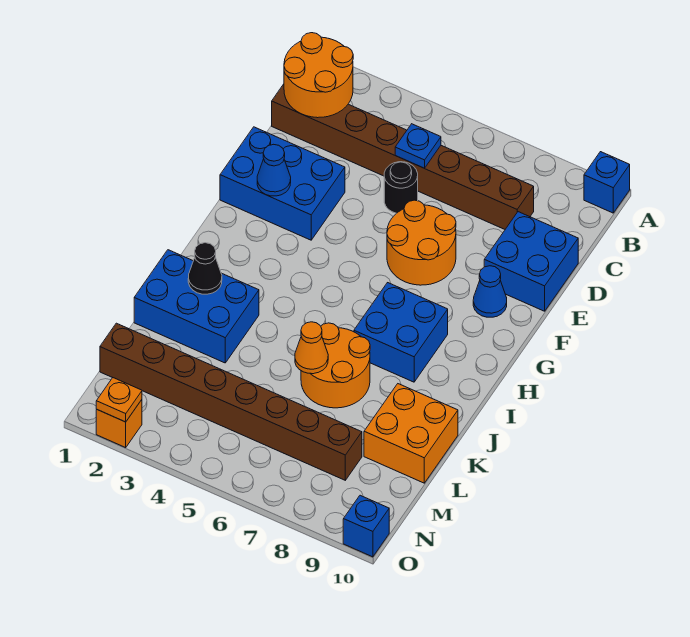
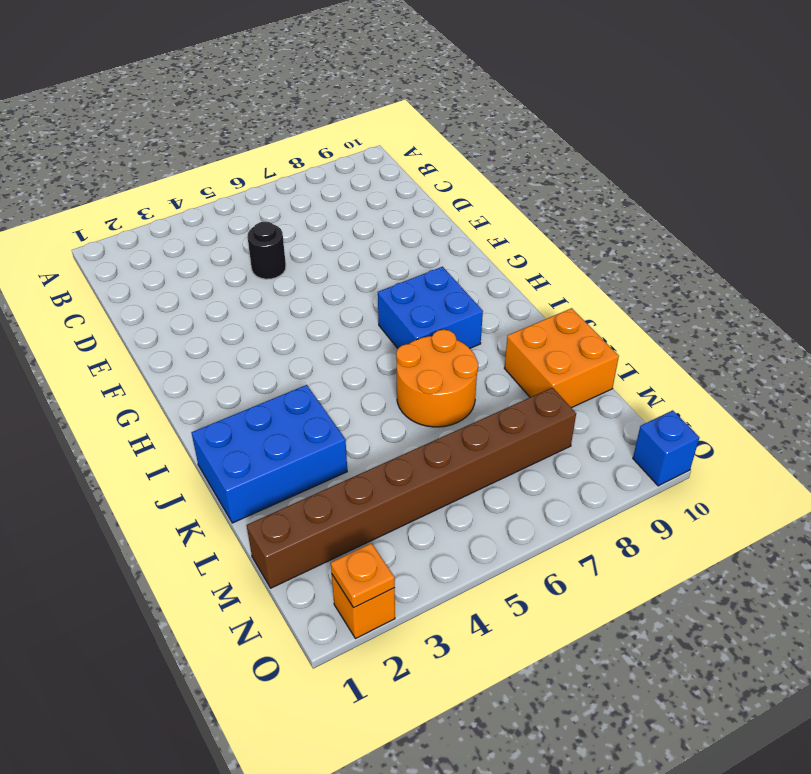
none -> blue 1x1 brick [584,152,630,213]
none -> brown 1x8 brick [272,84,534,229]
none -> blue 2x2 brick [484,212,578,311]

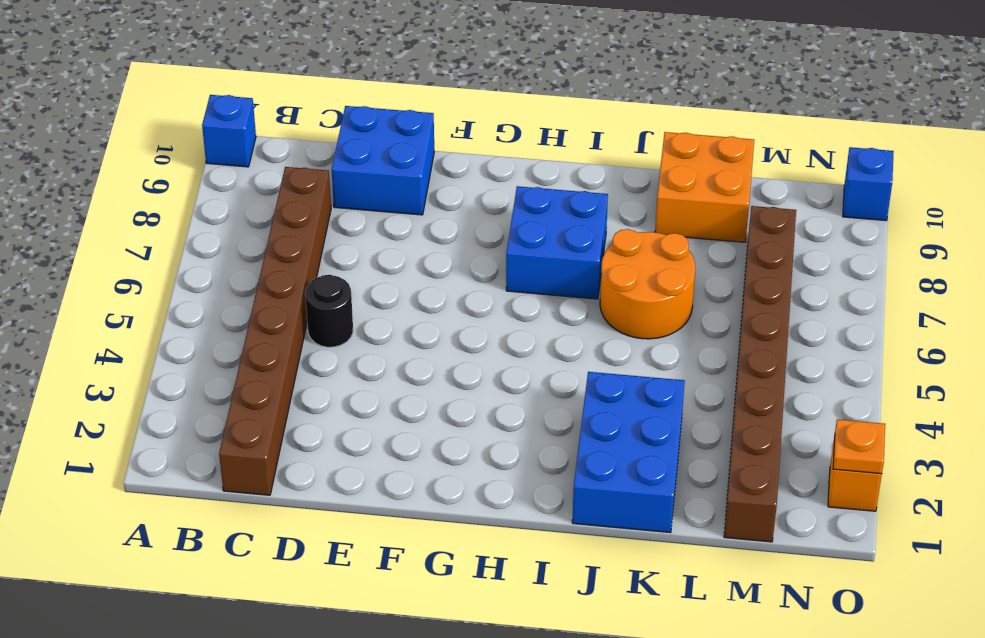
none -> blue 2x3 brick [220,127,345,240]
none -> orange 2x2 round brick [387,200,456,285]
none -> blue 1x1 cone [473,266,507,317]

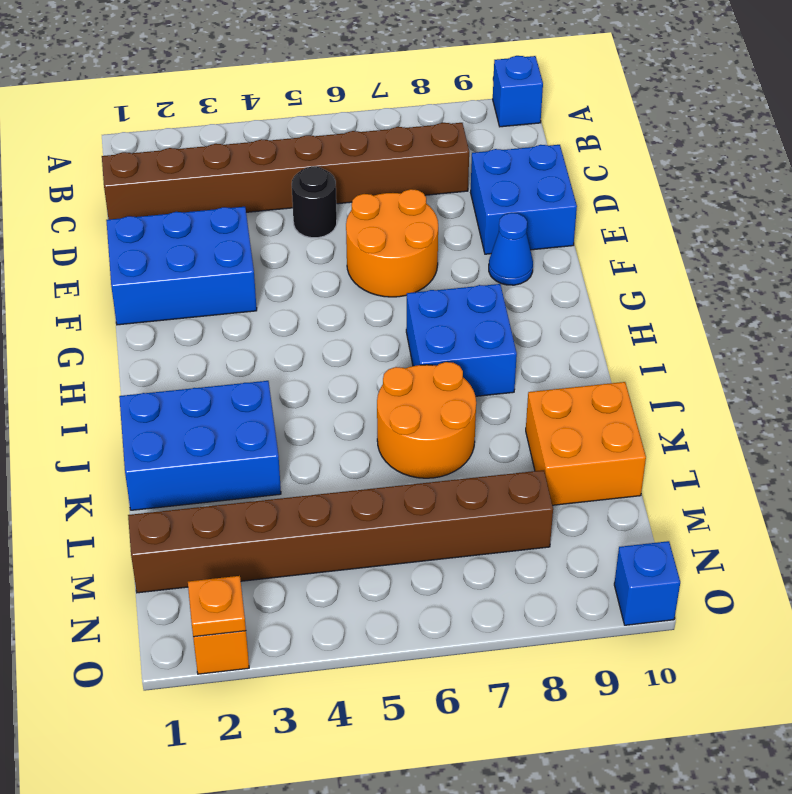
none -> orange 2x2 round brick [284,33,353,118]
none -> blue 1x1 plate [395,124,441,168]
none -> blue 1x1 cone [257,144,291,196]

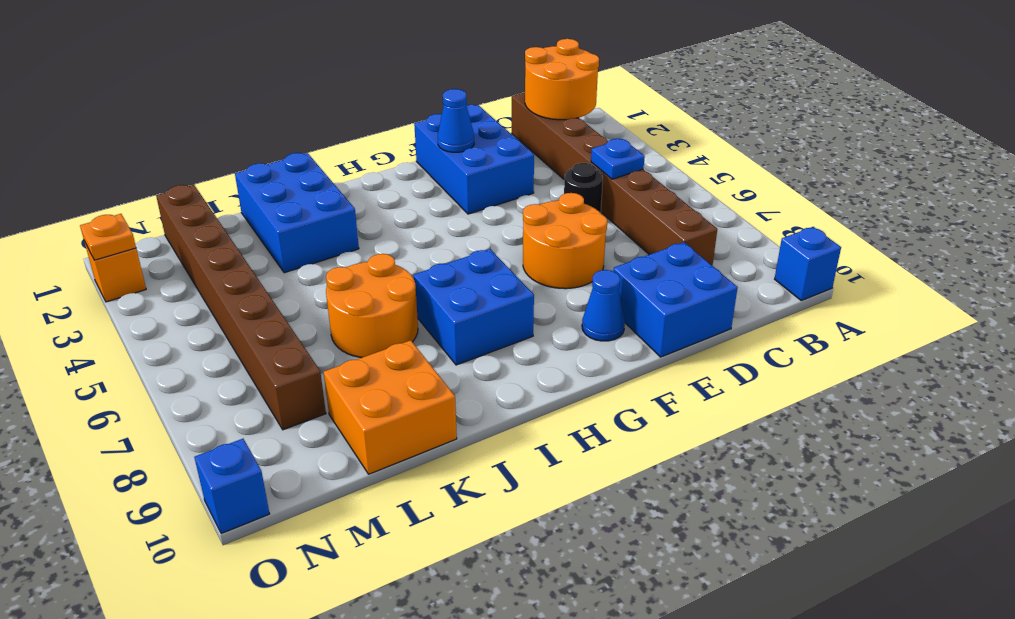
none -> black 1x1 cone [188,243,222,294]
none -> orange 1x1 cone [295,322,328,374]

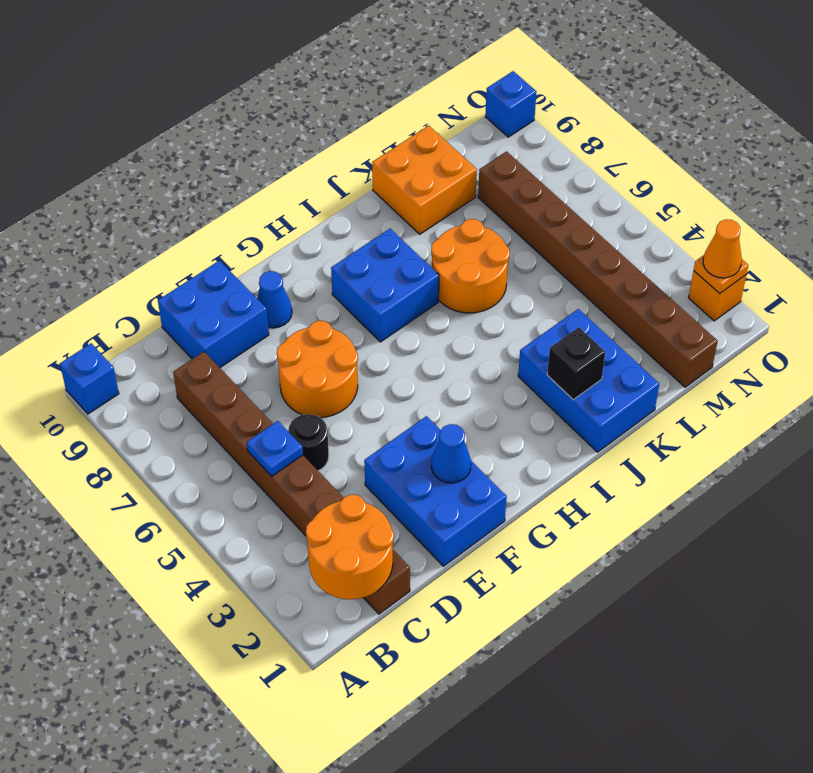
black 1x1 brick [547,327,605,400] -> black 1x1 cone [188,243,222,294]
orange 1x1 cone [703,219,742,278] -> orange 1x1 cone moved to [295,322,328,374]

